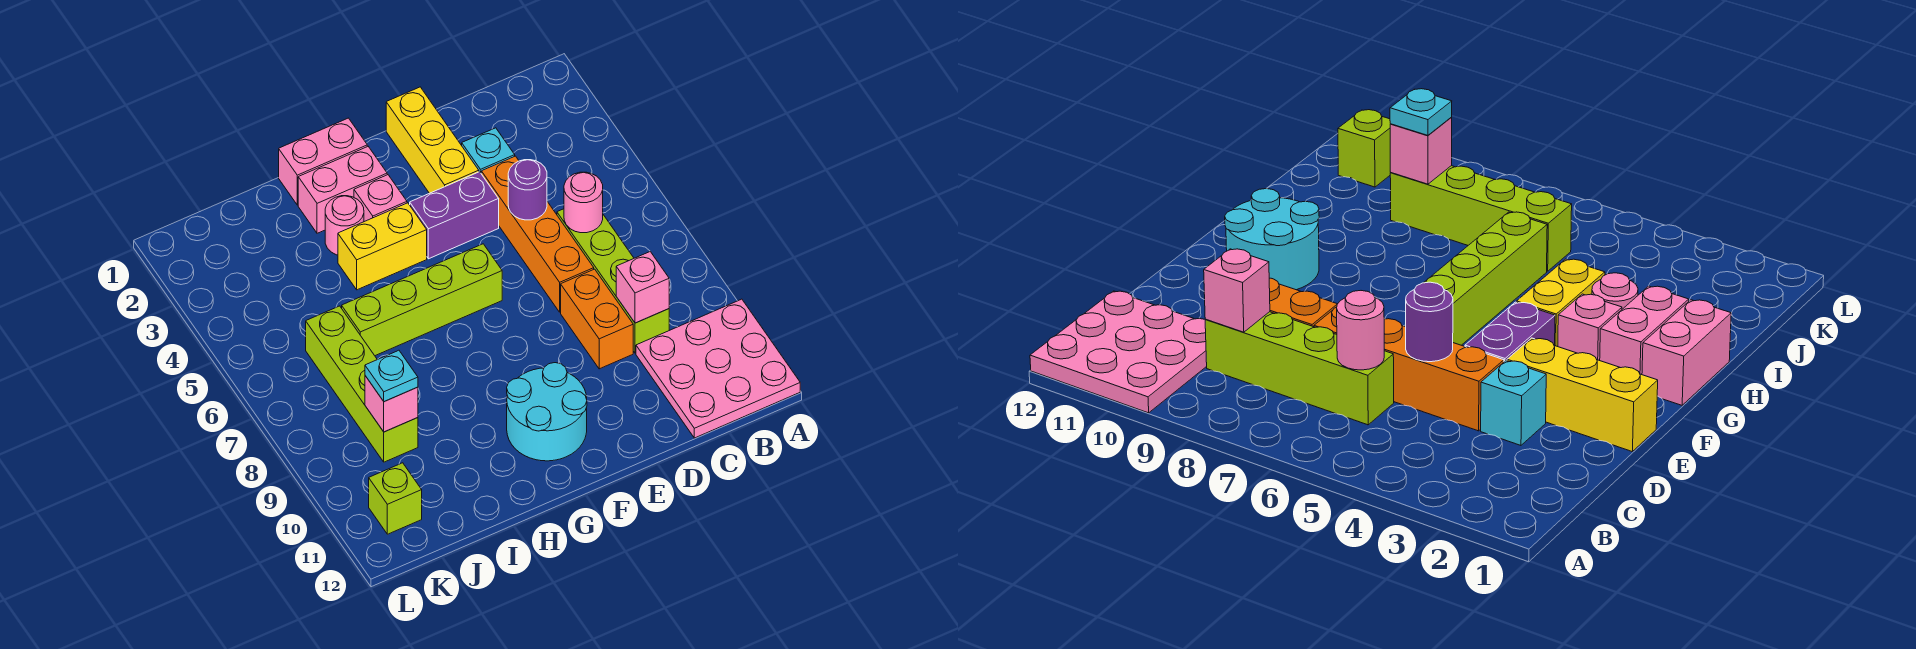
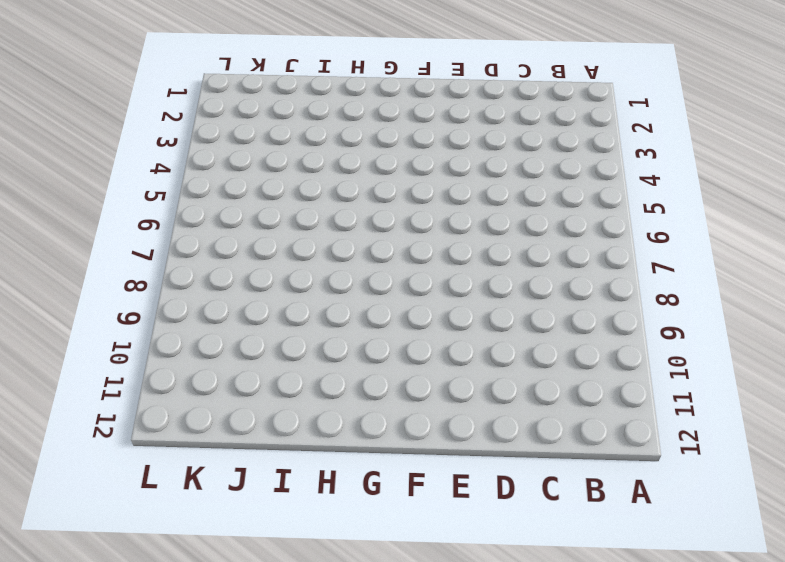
none -> pink 3x3 plate [636,299,800,438]
none -> lime 1x4 brick [557,209,669,353]
none -> cyan 1x1 brick [462,128,515,173]

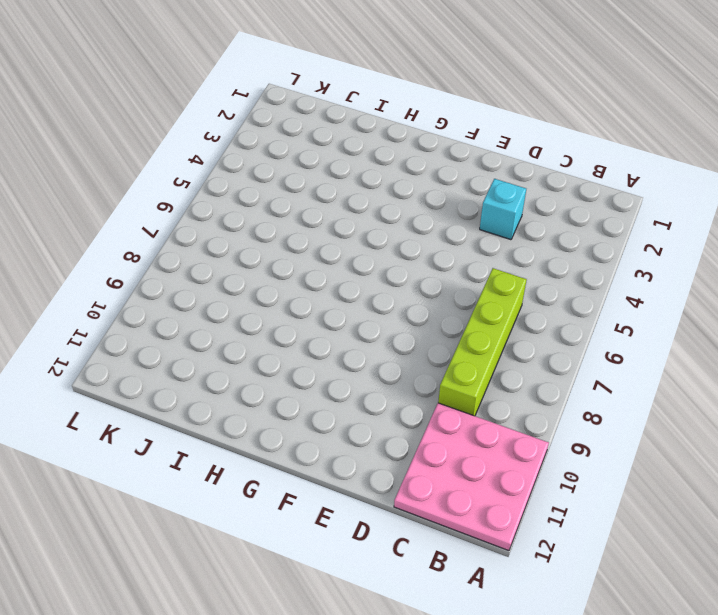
none -> orange 1x4 brick [481,156,594,312]
none -> orange 1x2 brick [561,269,633,369]
none -> yellow 1x3 brick [386,87,479,193]

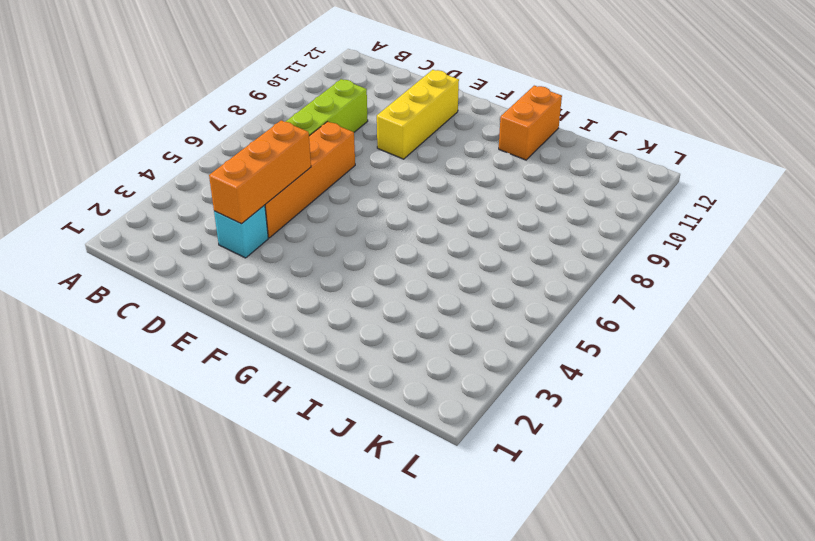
orange 1x3 brick [209,120,311,224] -> purple 1x1 round brick [508,160,547,220]
yellow 1x3 brick [377,70,459,159] -> yellow 1x3 brick moved to [386,87,479,193]
orange 1x2 brick [499,86,562,160] -> orange 1x2 brick moved to [561,269,633,369]
none -> pink 3x3 plate [636,299,800,438]
none -> purple 1x2 brick [410,172,499,259]
none -> lime 1x4 brick [342,244,502,356]

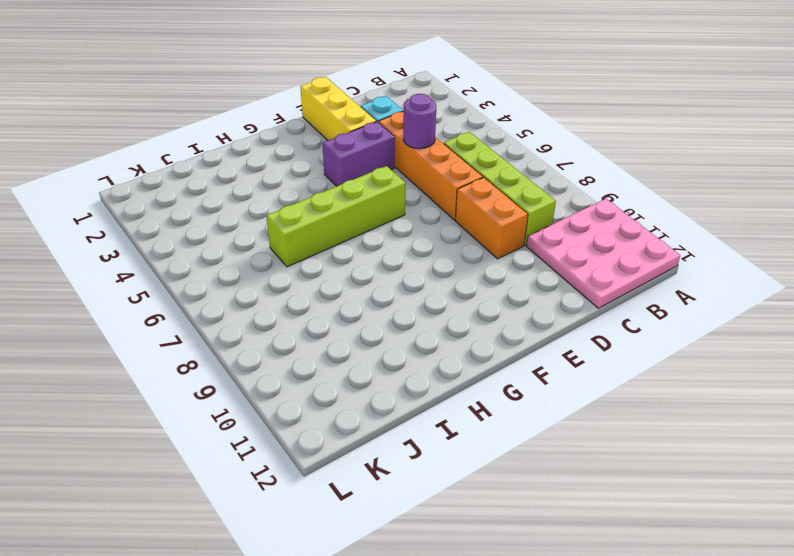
none -> cyan 2x2 round brick [507,363,587,461]
none -> pink 1x2 brick [279,118,367,205]
none -> pink 1x2 brick [298,146,387,233]

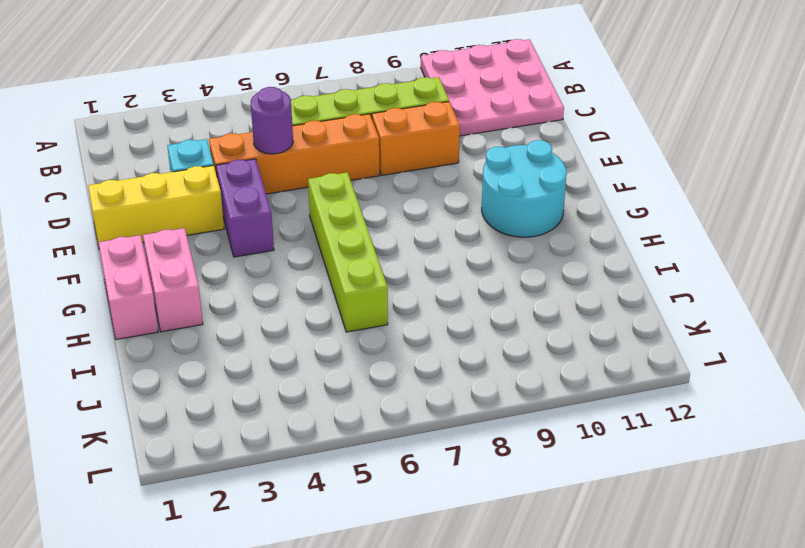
none -> pink 1x1 brick [354,175,407,222]
none -> yellow 1x2 brick [338,203,427,290]
none -> pink 1x1 round brick [325,196,364,255]

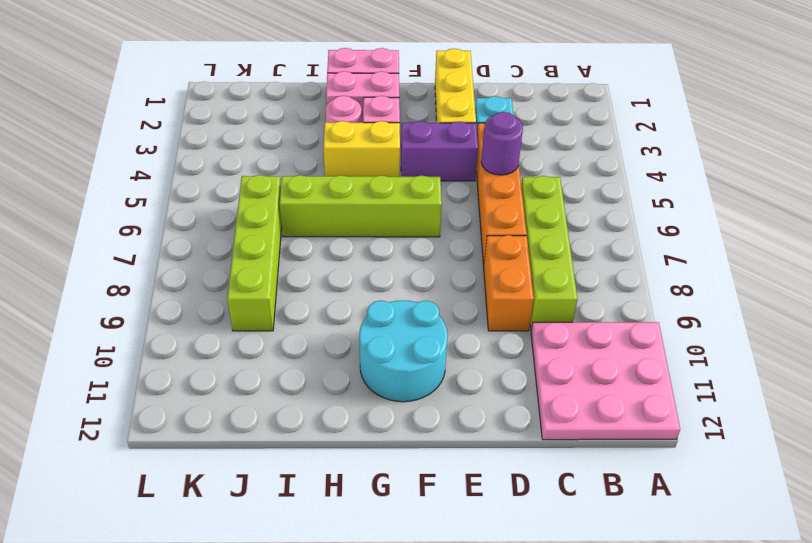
none -> lime 1x1 brick [369,463,422,534]
none -> pink 1x1 round brick [564,172,603,233]
none -> pink 1x1 brick [616,252,669,323]

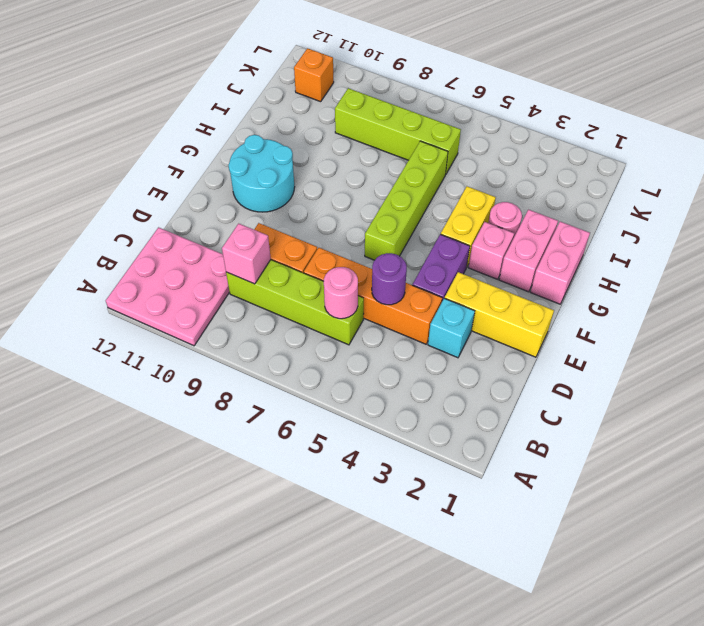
orange 1x1 brick [294,48,334,102] -> lime 1x1 brick [369,463,422,534]
none -> pink 1x1 brick [365,376,418,432]
none -> cyan 1x1 plate [365,350,418,402]

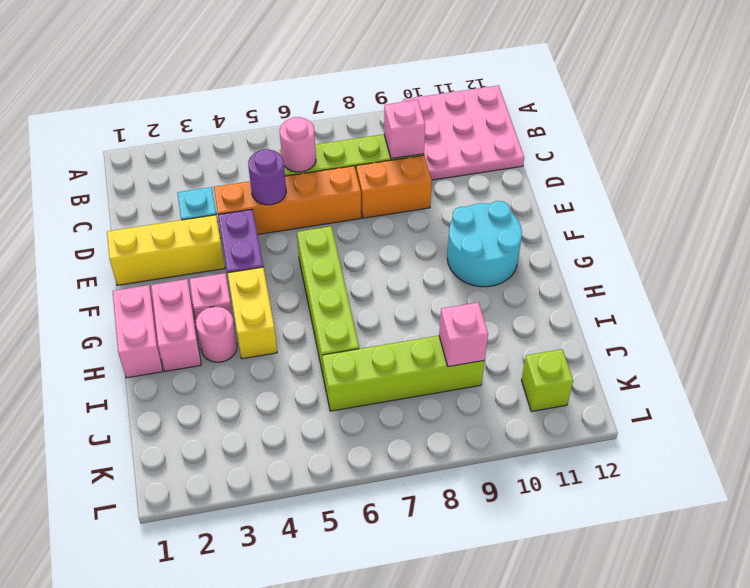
none -> cyan 1x1 plate [365,350,418,402]

